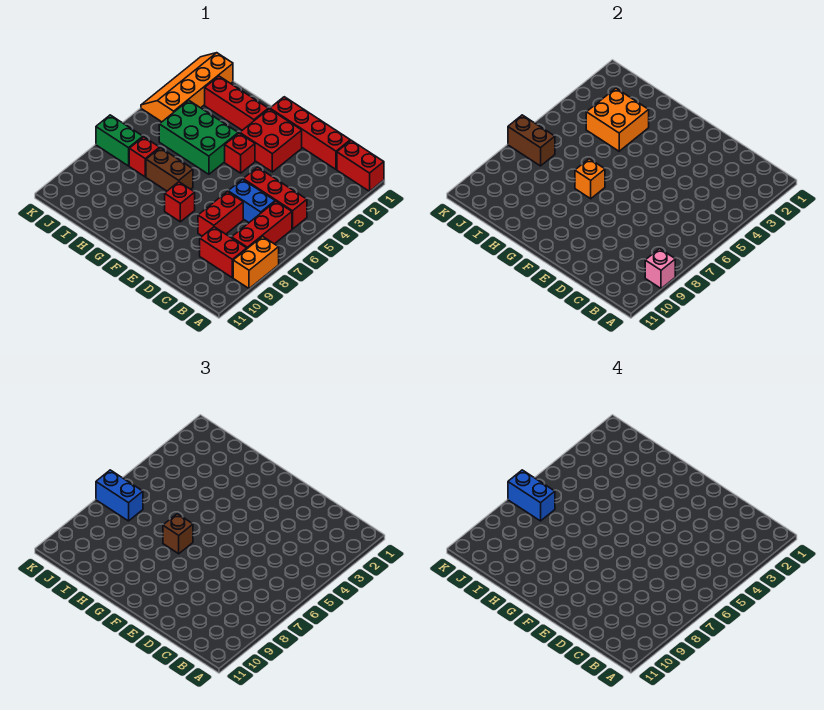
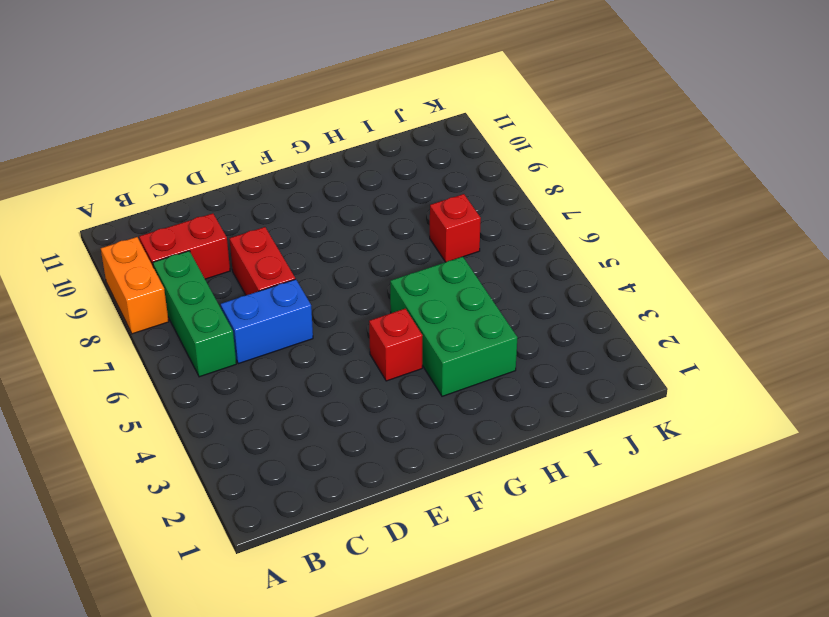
green 1x3 brick [153,251,236,377] -> red 1x3 brick [232,201,292,248]
green 2x3 brick [390,257,517,396] -> green 2x3 brick turned to [159,101,238,174]
none -> red 1x2 brick [337,140,384,191]
none -> red 1x3 brick [243,167,307,229]
none -> red 1x4 brick [270,97,350,169]

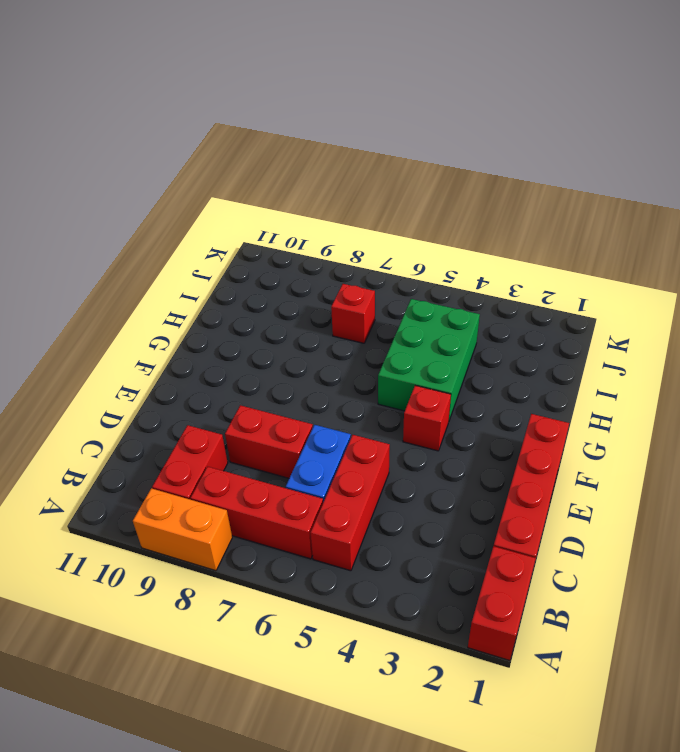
none -> red 2x2 brick [240,109,302,172]
none -> red 1x1 brick [165,182,195,222]
none -> red 1x3 brick [205,76,268,130]

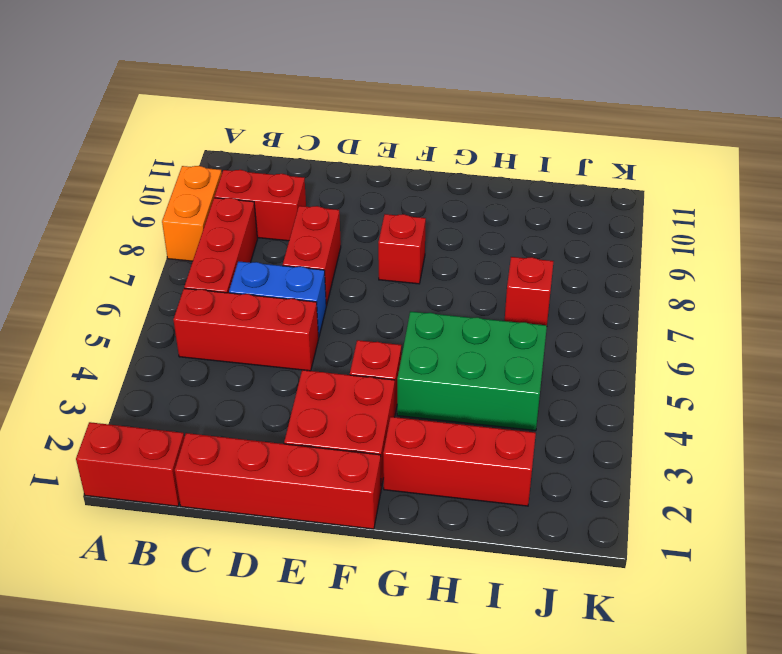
none -> brown 1x2 brick [146,148,193,191]
none -> orange 2x4 slope [141,53,233,122]
none -> green 1x2 brick [96,115,143,166]

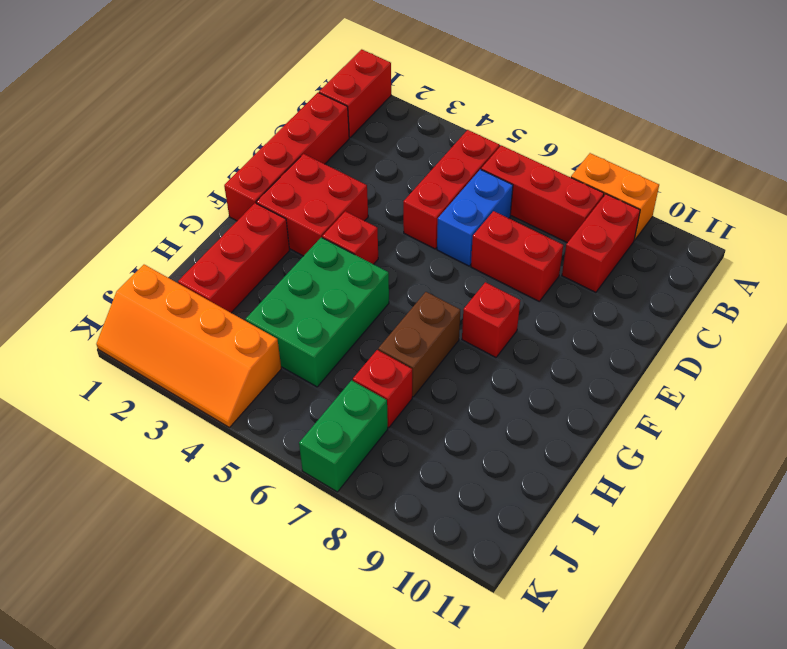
none -> pink 1x1 brick [645,249,675,289]
none -> orange 1x1 brick [575,159,605,199]
none -> orange 2x2 brick [586,88,649,151]

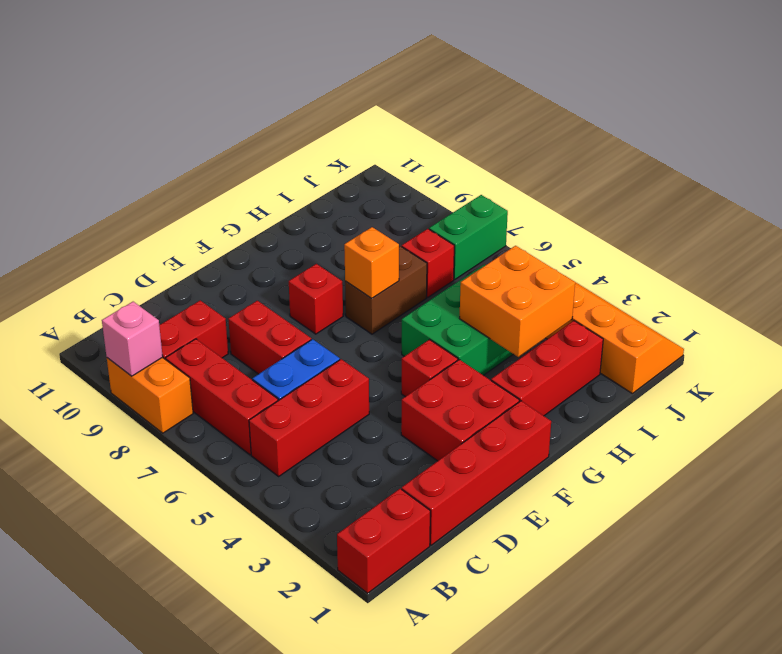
none -> brown 1x2 brick [508,115,555,166]
none -> brown 1x1 brick [163,514,193,554]
none -> blue 1x2 brick [96,470,143,521]

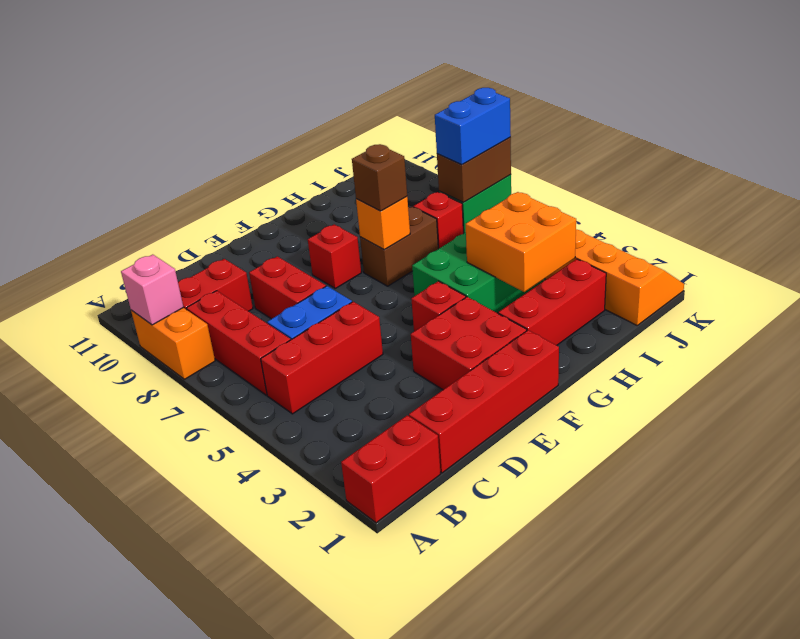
none -> blue 1x2 brick [508,470,555,521]

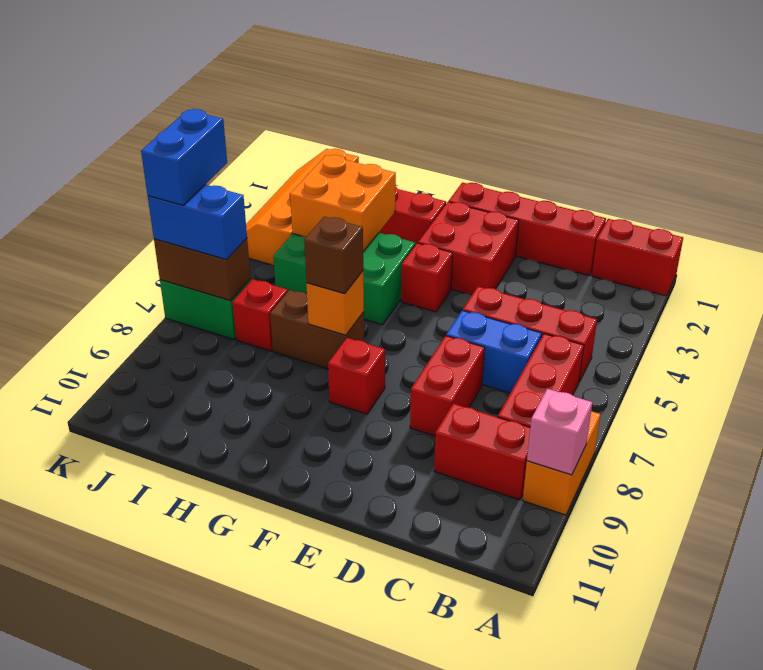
blue 1x2 brick [141,109,227,205] -> blue 1x2 brick turned to [508,470,555,521]

